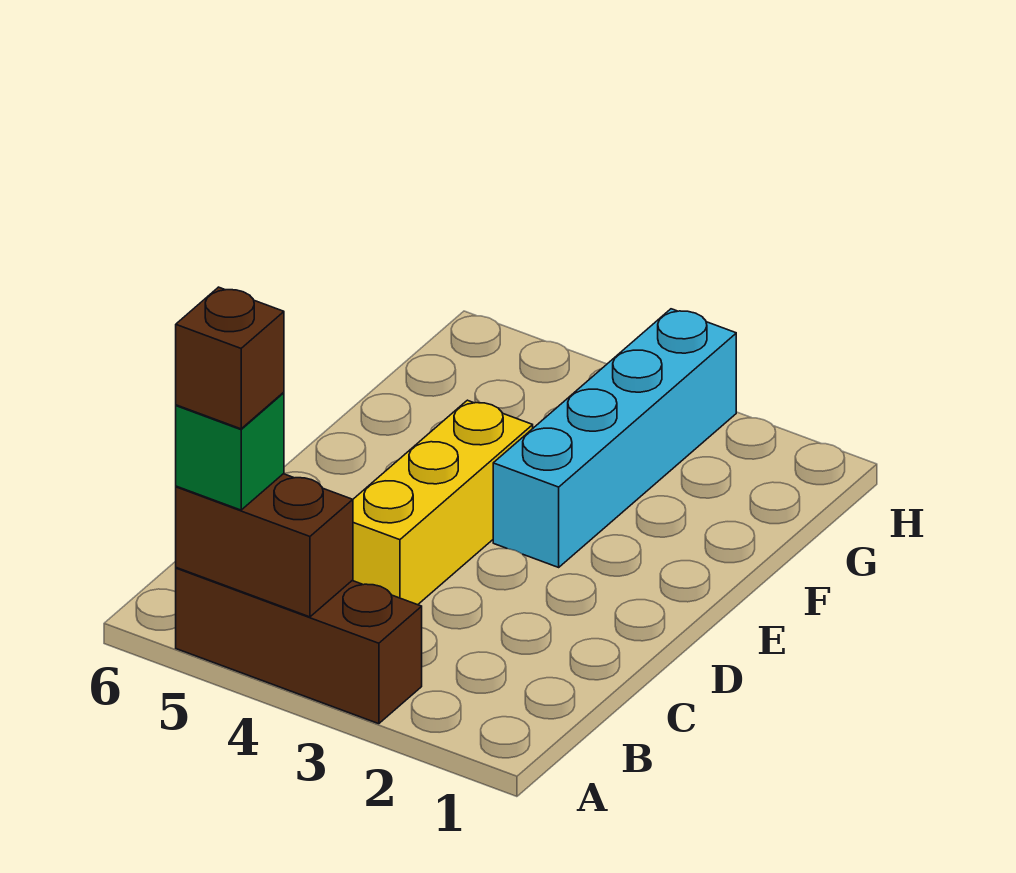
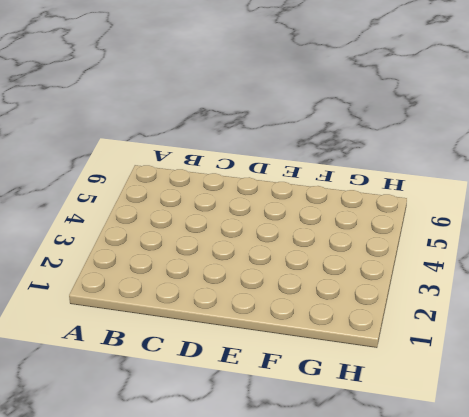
none -> brown 1x3 brick [176,568,422,724]
none -> yellow 1x3 brick [353,400,533,605]

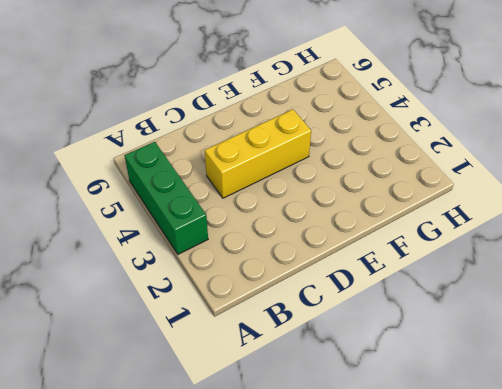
green 1x3 brick [125,142,208,254] -> brown 1x3 brick [176,568,422,724]
none -> cyan 1x4 brick [493,309,736,567]
none -> brown 1x2 brick [176,474,353,617]

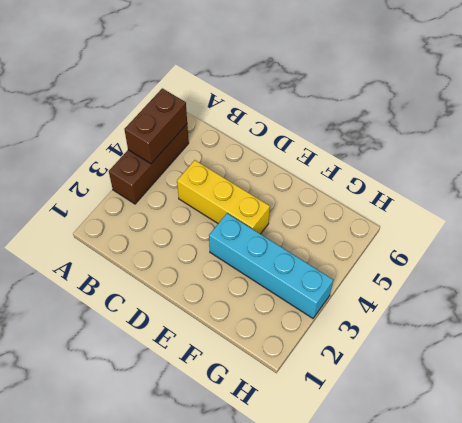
none -> green 1x1 brick [176,393,284,510]
none -> brown 1x1 brick [176,287,284,429]

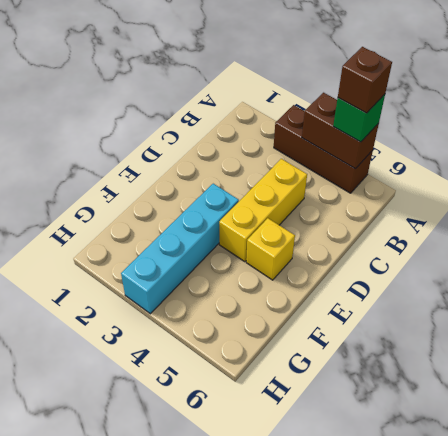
yellow 1x1 brick [246,218,295,280] -> none

